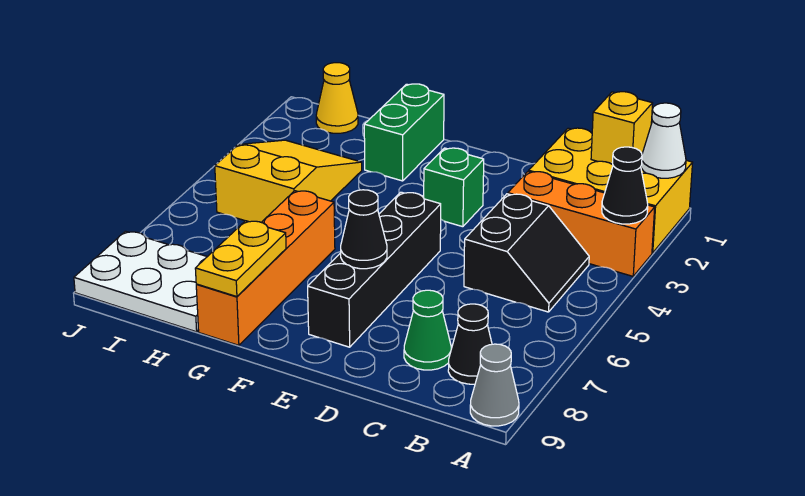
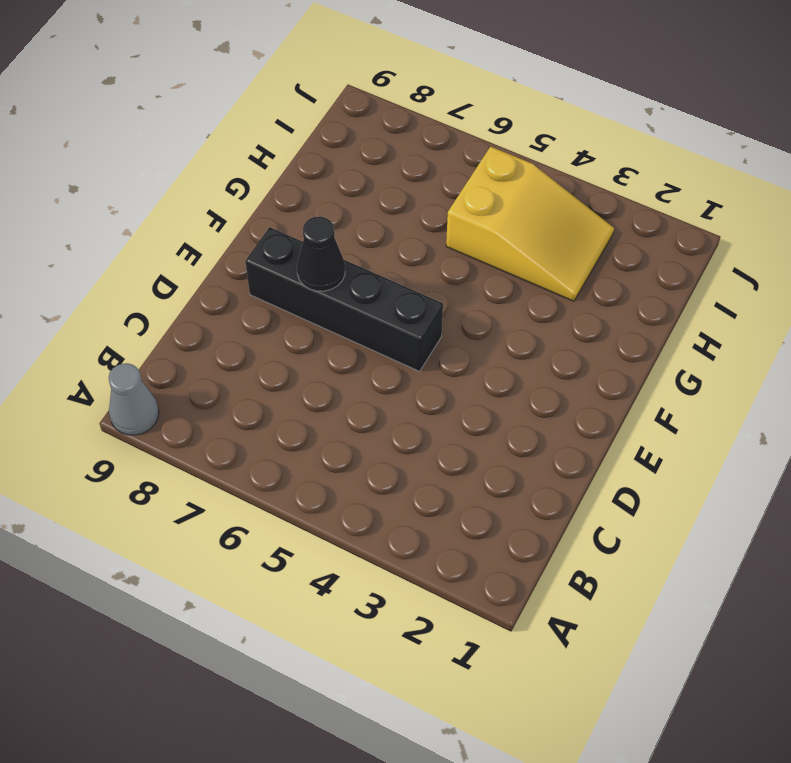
none -> yellow 2x3 brick [529,128,693,253]
none -> orange 1x3 brick [508,171,655,276]
none -> black 2x2 slope [464,194,589,312]

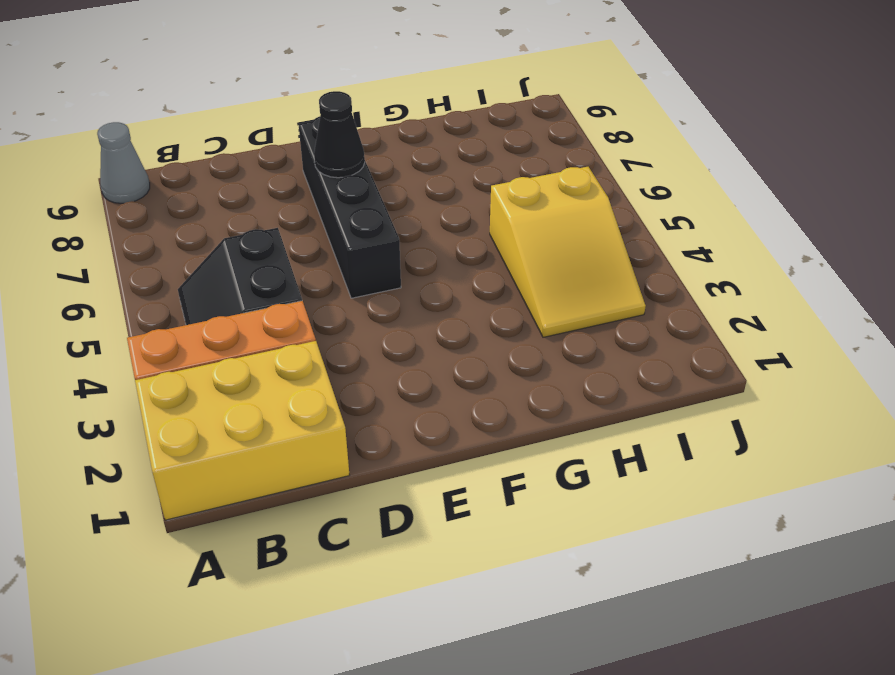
none -> black 1x1 cone [448,304,492,384]
none -> green 1x1 cone [404,290,451,370]
none -> green 1x1 brick [424,148,484,227]

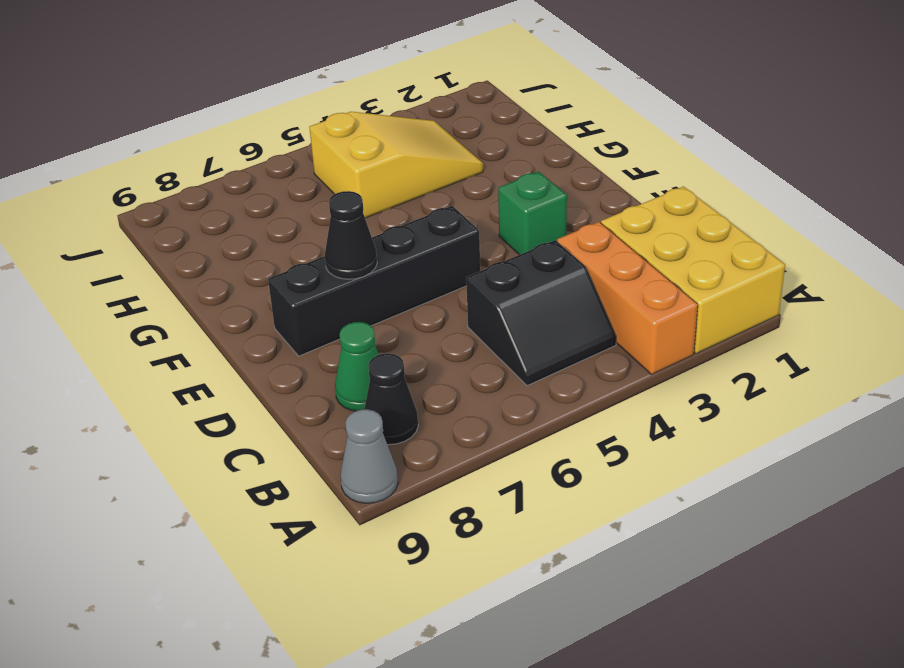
none -> green 1x2 brick [364,84,444,181]
none -> orange 1x4 brick [196,191,335,345]
none -> white 2x3 plate [74,231,207,332]

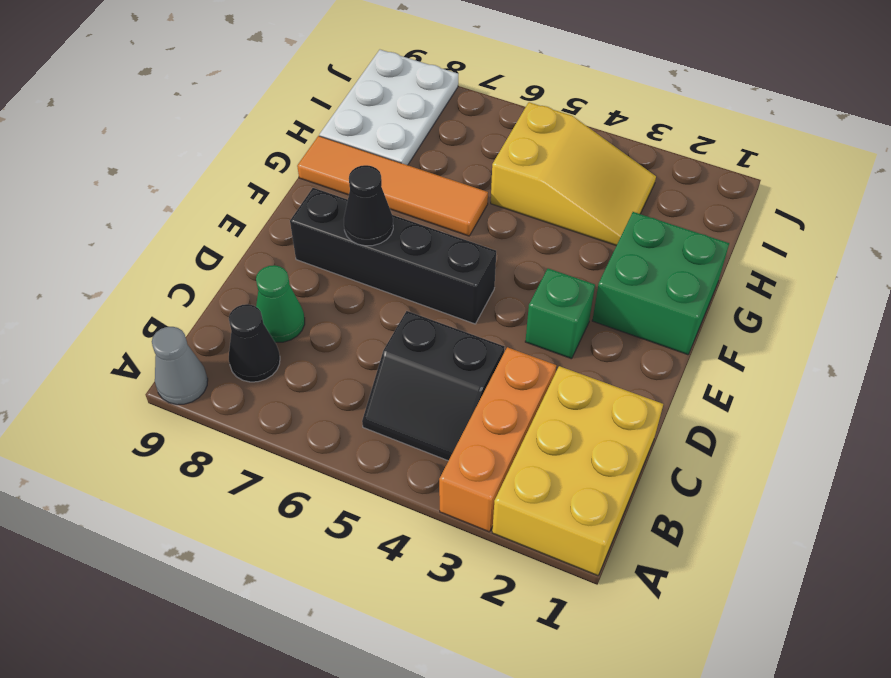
green 2x2 brick [592,212,729,355] -> green 1x2 brick [364,84,444,181]
orange 1x4 tile [297,136,488,236] -> orange 1x4 brick [196,191,335,345]
none -> yellow 1x1 cone [316,63,358,133]
none -> white 1x1 cone [641,103,686,178]
none -> black 1x1 cone [602,147,648,224]

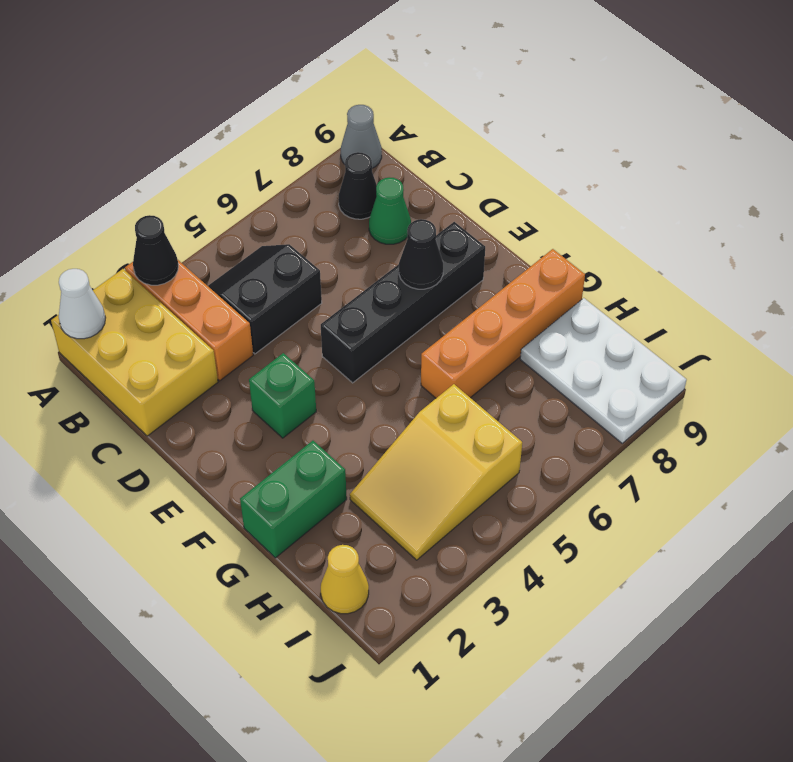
none -> yellow 1x1 brick [591,92,653,164]
none -> yellow 1x2 plate [195,221,286,297]

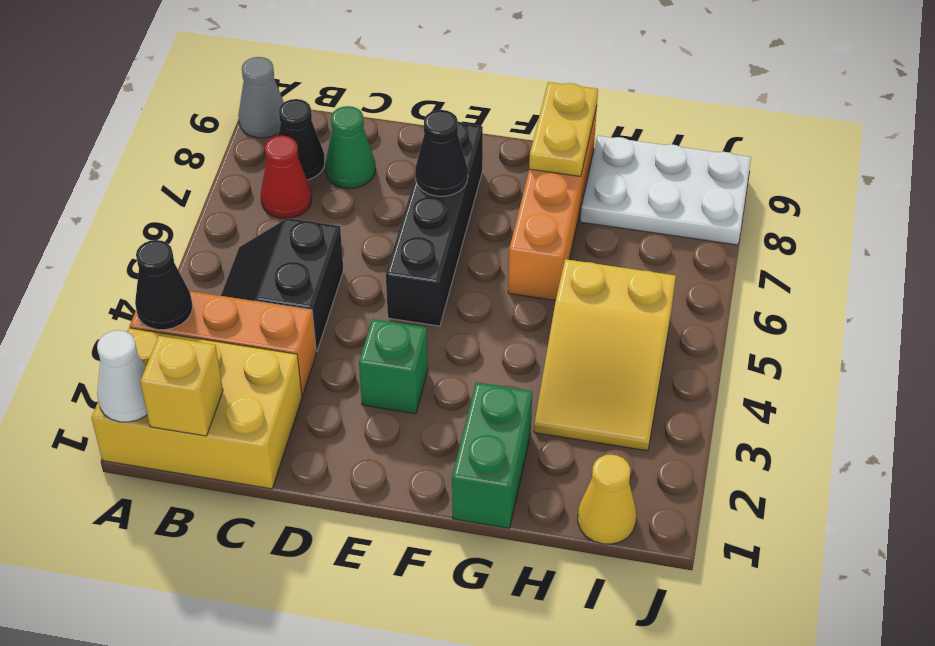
red 1x1 cone [261,136,312,218] -> none

